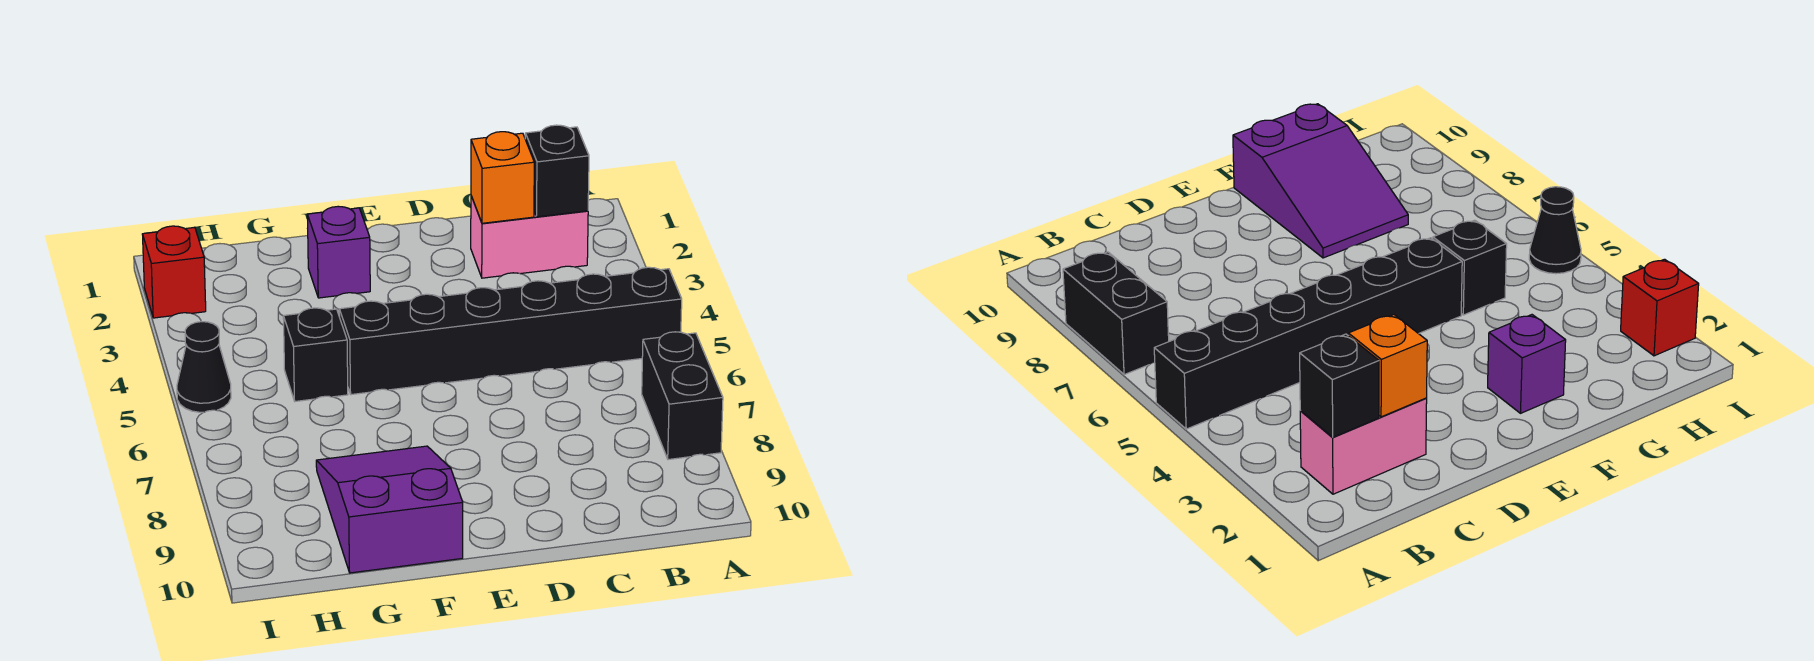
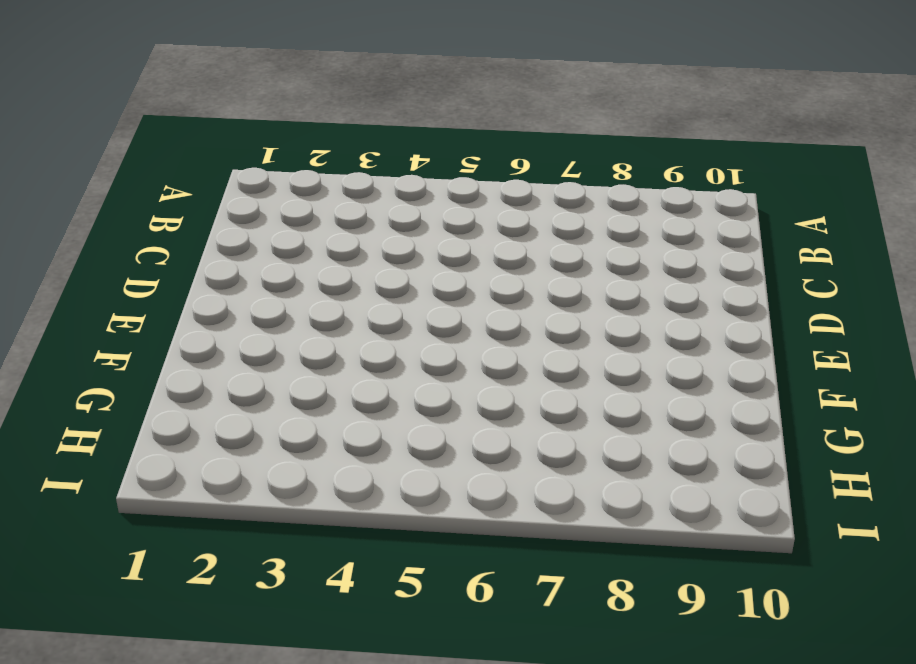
none -> black 1x6 brick [339,267,682,395]
none -> black 1x2 brick [642,332,723,460]

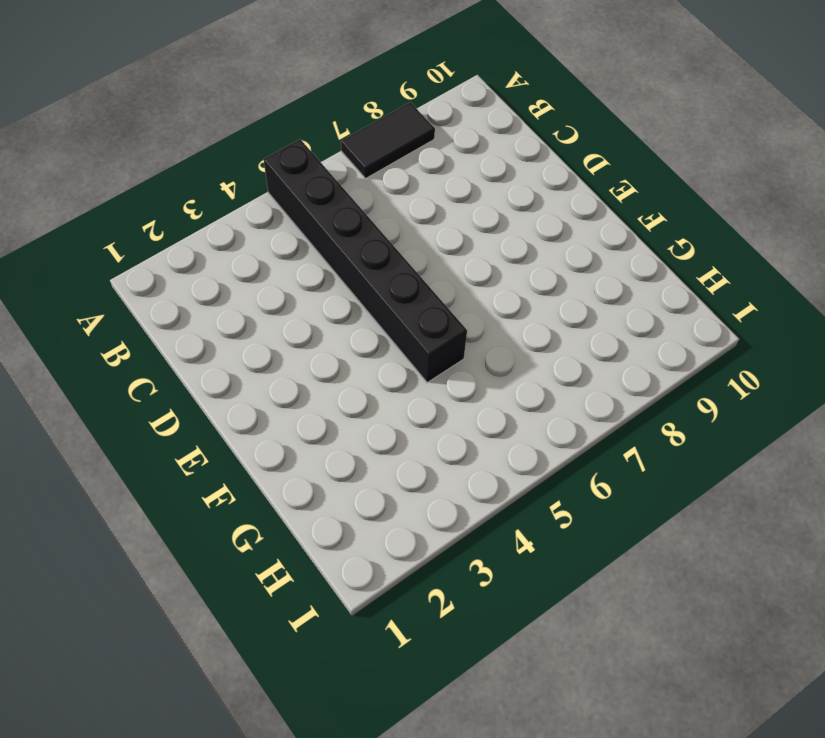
black 1x2 tile [341,102,435,178] -> black 1x2 brick [642,332,723,460]
none -> pink 1x2 brick [471,196,588,278]
none -> purple 1x1 brick [307,206,370,298]

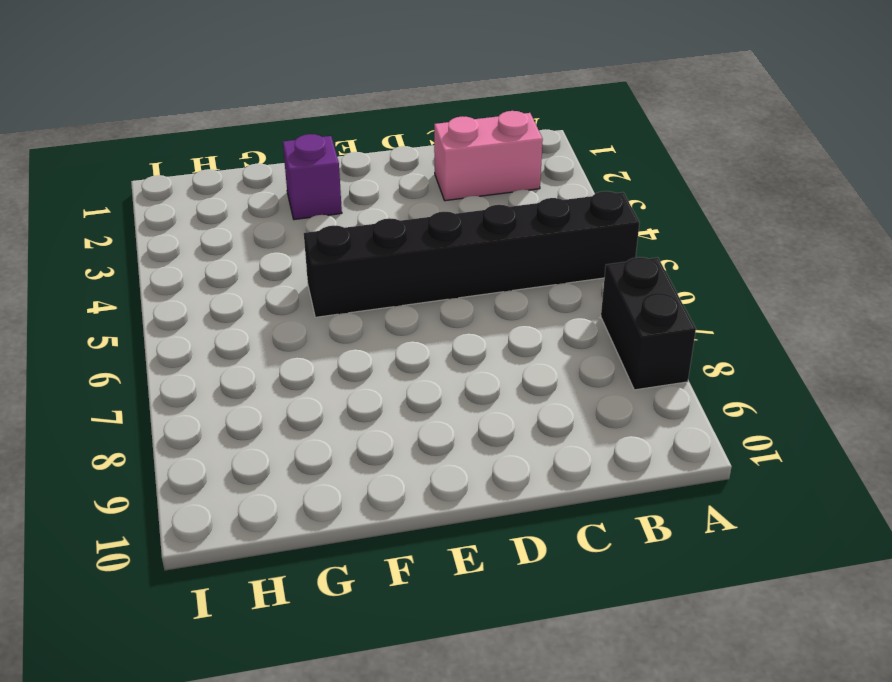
none -> purple 2x3 slope [316,446,463,573]
none -> black 1x1 brick [283,308,348,401]

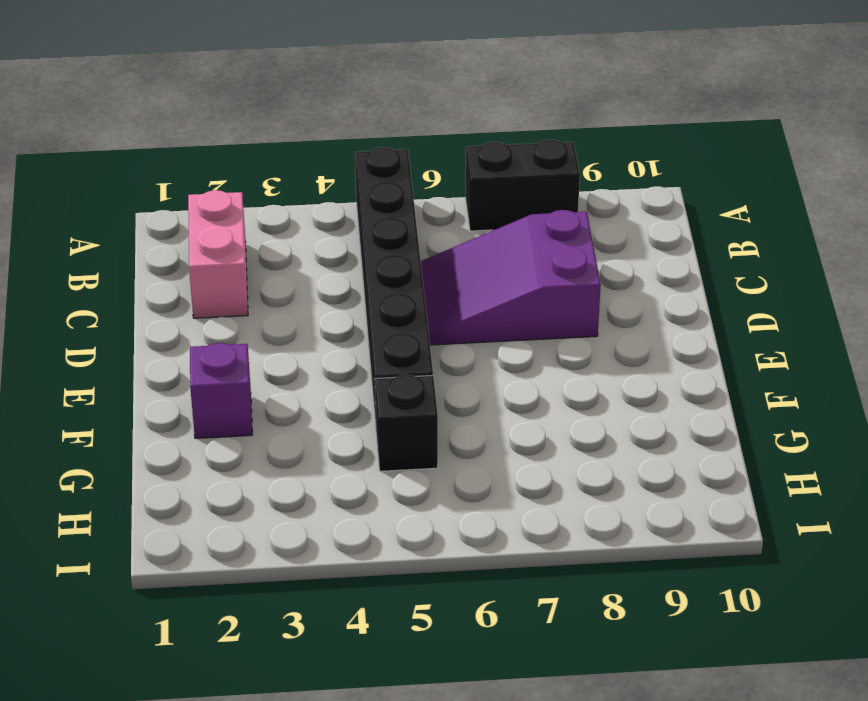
purple 2x3 slope [421,210,601,345] -> purple 2x3 slope moved to [316,446,463,573]
none -> red 1x1 brick [142,226,206,318]
none -> black 1x1 cone [177,322,231,412]

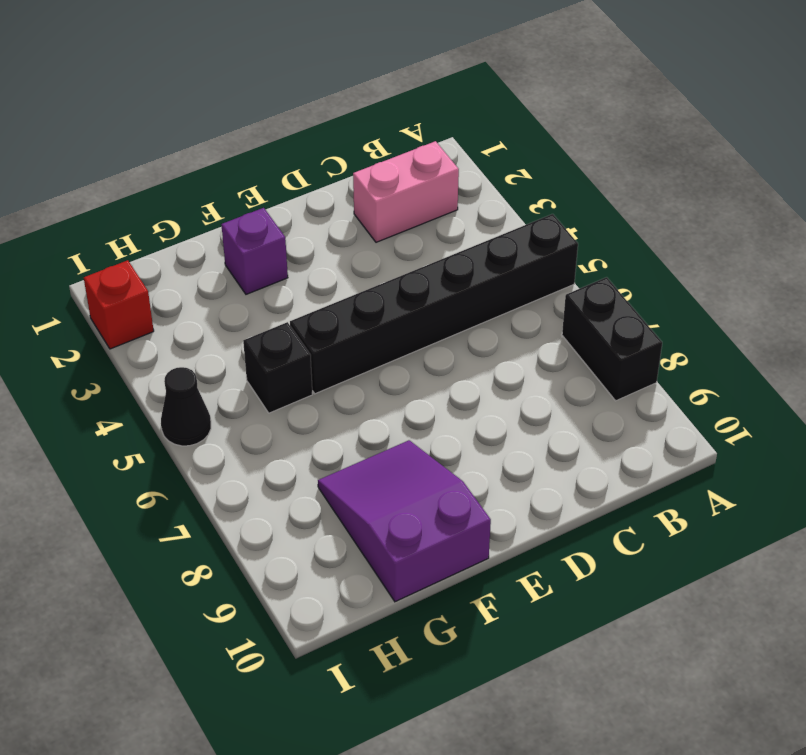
none -> black 1x1 brick [525,125,589,217]
none -> orange 1x1 brick [471,132,534,223]

